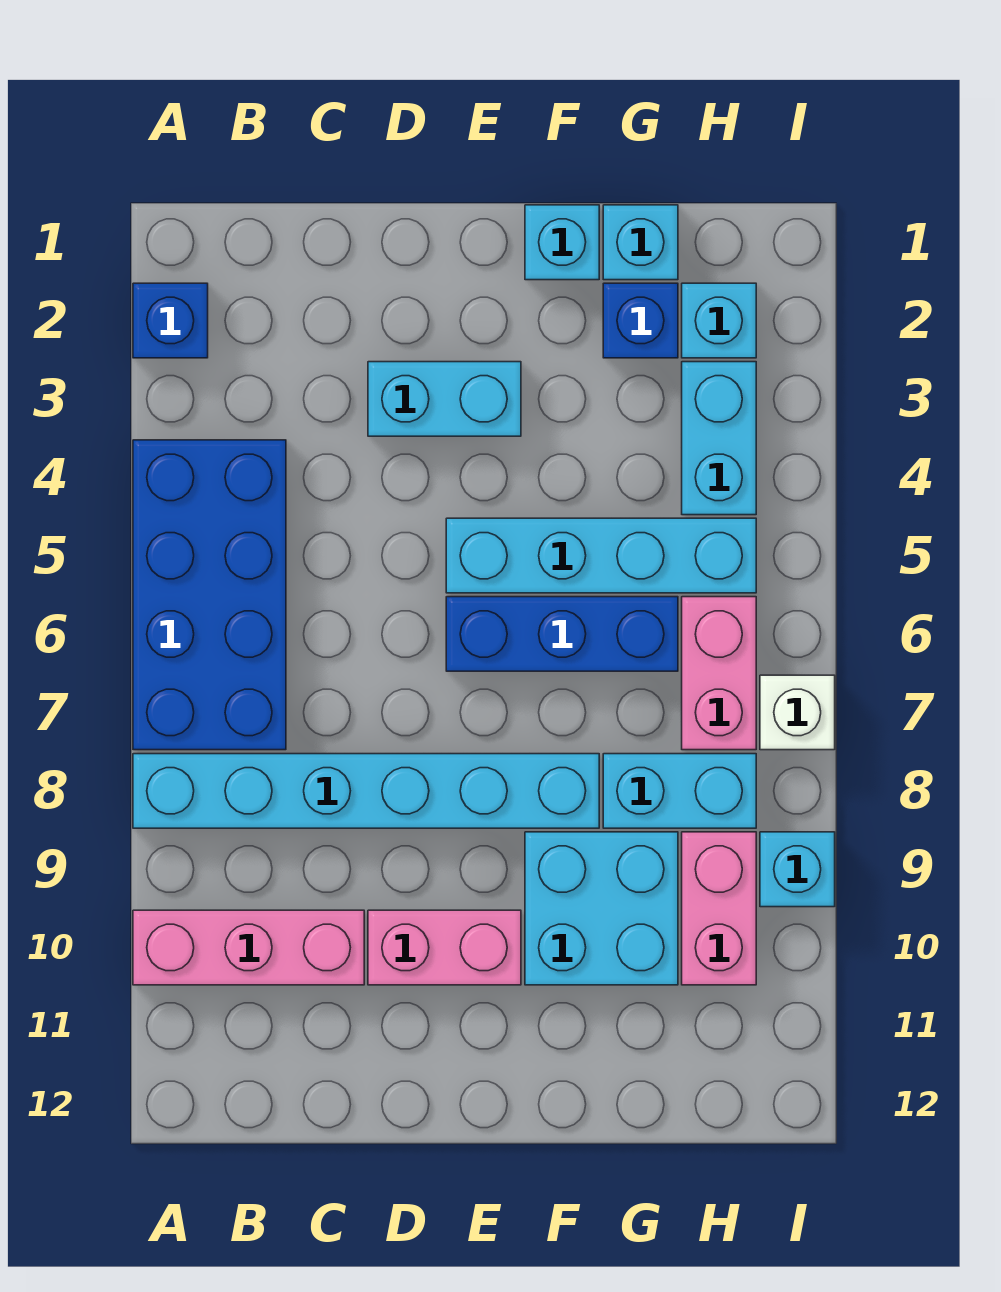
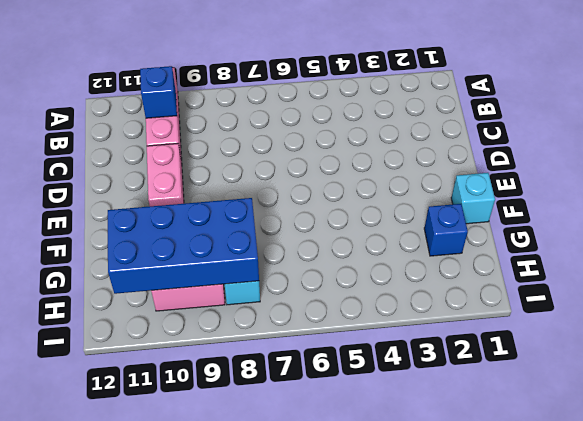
blue 1x1 brick [140,66,177,118] -> blue 1x1 brick moved to [133,283,208,358]
blue 2x4 brick [108,198,259,294] -> blue 2x4 brick moved to [133,440,286,750]
none -> cyan 1x6 brick [133,754,599,828]
none -> cyan 1x2 brick [368,362,521,436]
none -> cyan 1x4 brick [446,518,756,593]

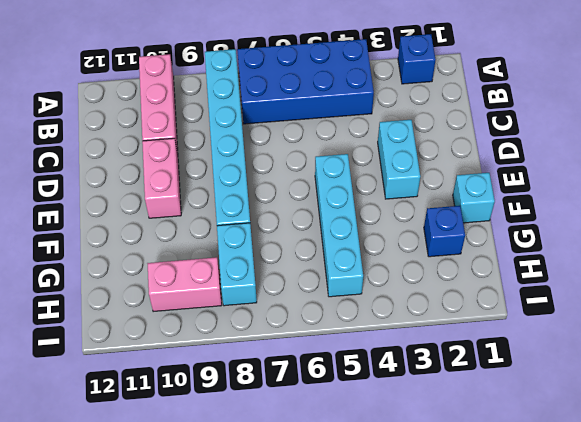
none -> blue 1x3 brick [446,597,678,671]
none -> cyan 2x2 brick [525,832,678,985]
none -> cyan 1x1 brick [603,205,678,280]

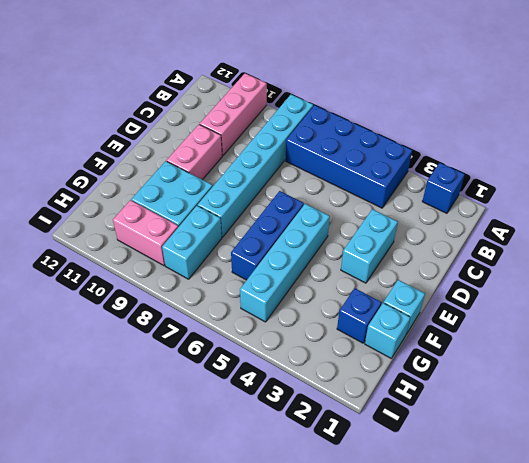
none -> cyan 1x1 brick [682,283,756,358]
none -> cyan 1x2 brick [682,362,756,515]
none -> pink 1x2 brick [682,597,756,750]

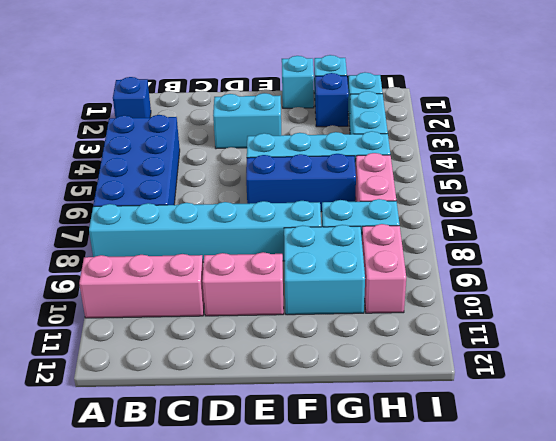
none -> white 1x1 brick [760,675,835,750]
none -> cyan 1x1 brick [760,832,835,907]

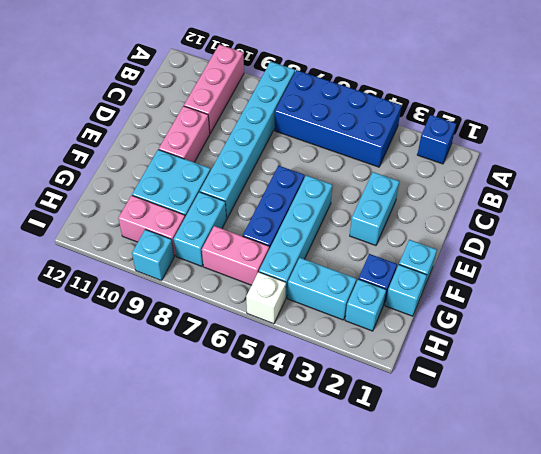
white 1x1 brick [246,272,286,324] -> white 1x1 brick moved to [760,675,835,750]

